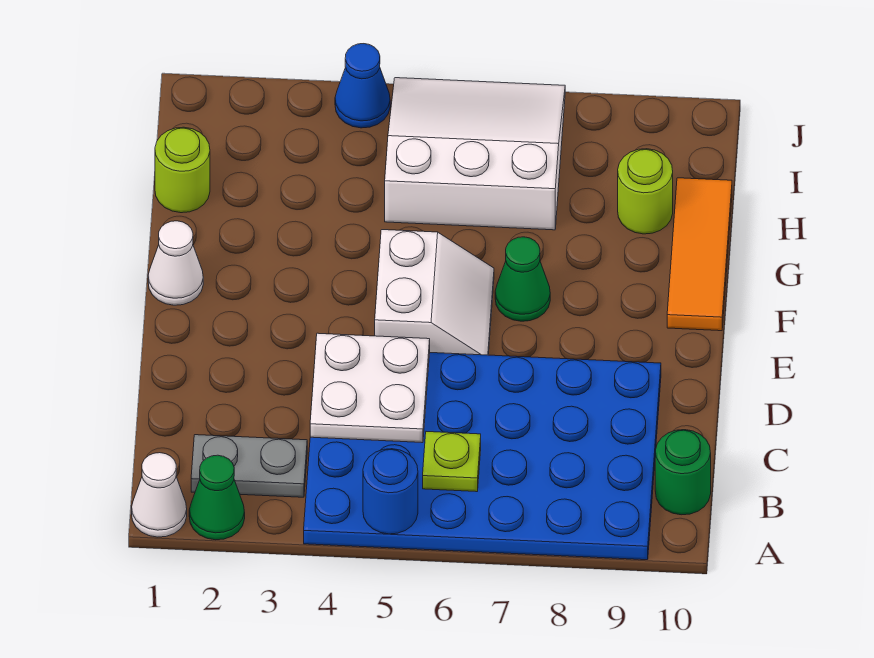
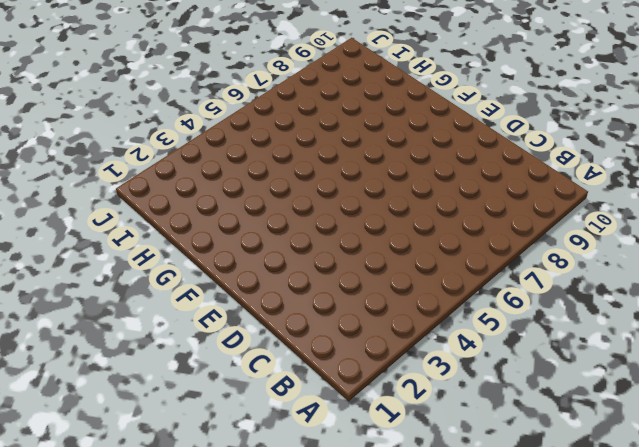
none -> white 1x1 cone [132,453,187,537]
none -> green 1x1 cone [189,455,245,540]
none -> blue 4x6 plate [304,353,661,560]

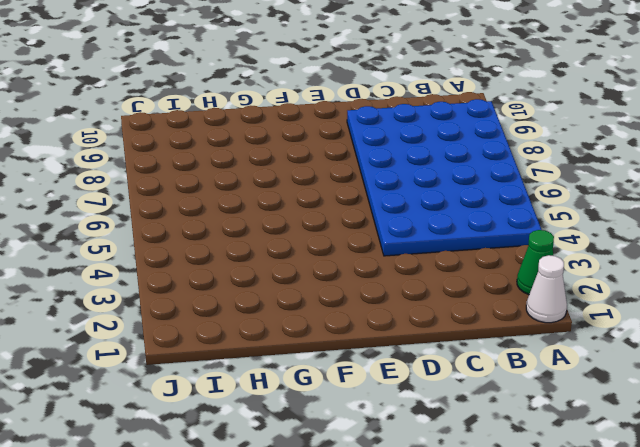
none -> grey 1x2 plate [191,435,307,497]
none -> green 1x1 round brick [655,430,711,515]
none -> white 2x2 slope [375,230,494,355]

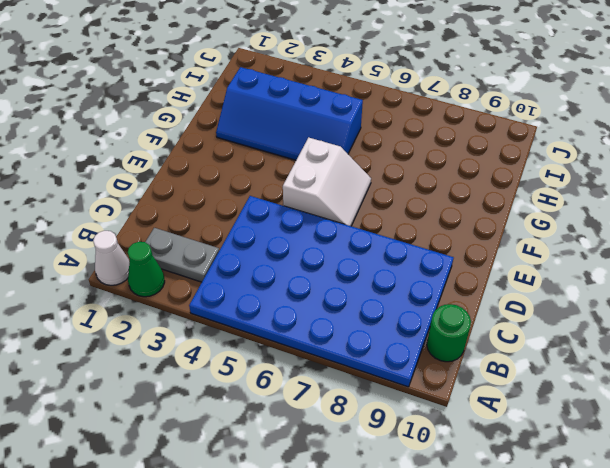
blue 2x4 slope [216,67,363,160] -> white 3x3 slope [385,78,565,230]
none -> white 1x1 cone [148,221,203,305]
none -> green 1x1 cone [495,237,550,321]
none -> orange 1x3 tile [667,178,732,331]

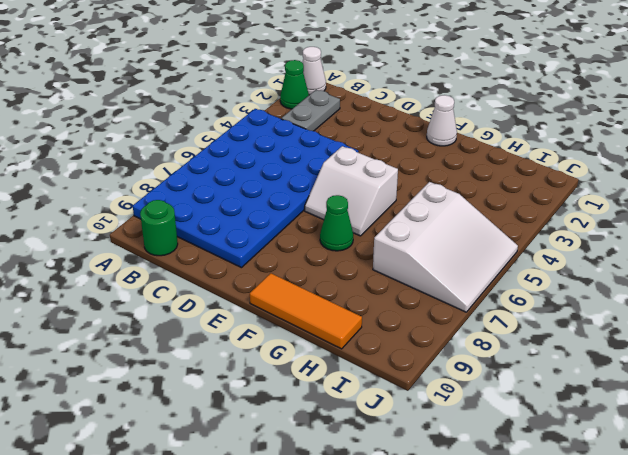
none -> lime 1x1 round brick [155,127,210,213]
none -> lime 1x1 round brick [618,149,673,234]
none -> blue 1x1 cone [335,44,390,128]

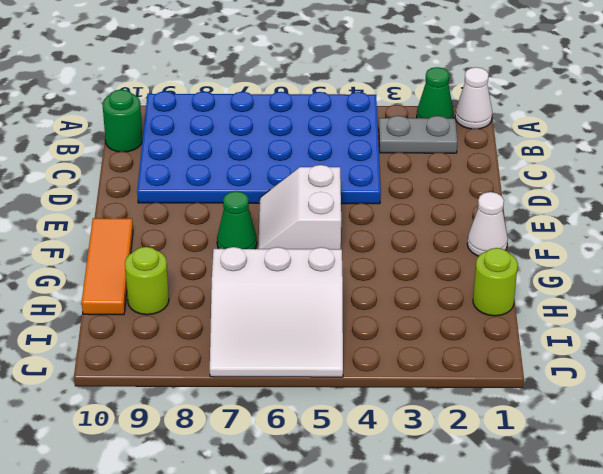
none -> blue 1x1 cone [335,44,390,128]
none -> blue 1x1 round brick [363,449,418,534]
none -> lime 1x1 plate [423,432,481,492]

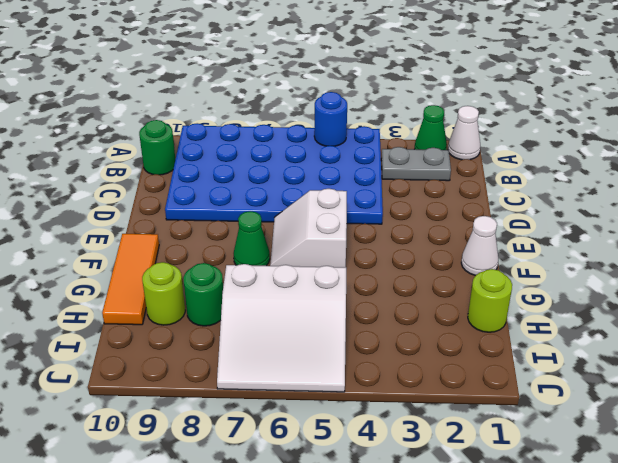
green 1x1 round brick [183,263,223,326] -> none
none -> blue 1x1 cone [335,44,390,128]
none -> lime 1x1 plate [423,432,481,492]
none -> white 2x2 plate [310,333,430,443]

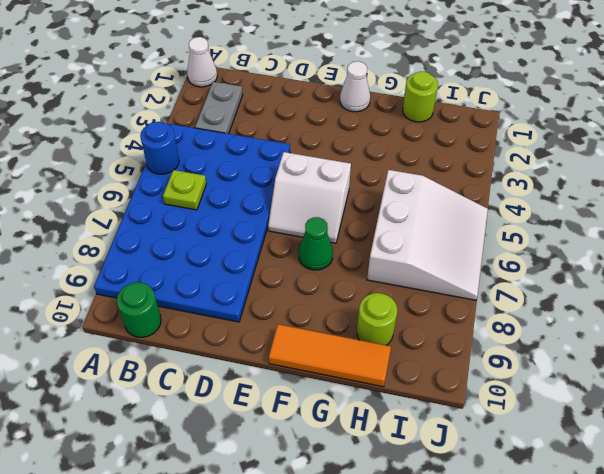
none -> green 1x1 cone [189,455,245,540]
none -> blue 1x1 cone [335,44,390,128]
none -> white 2x2 plate [310,333,430,443]

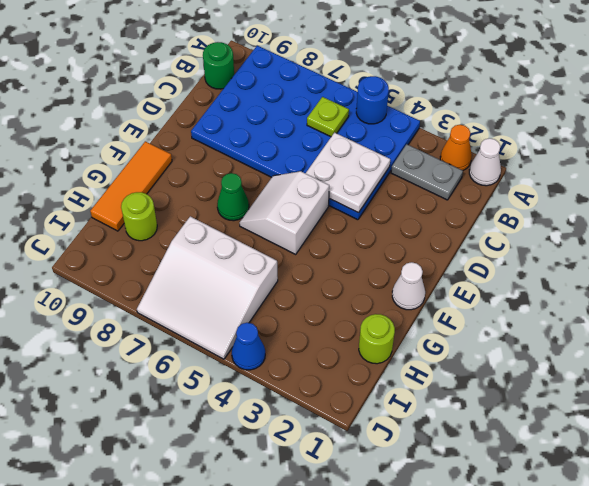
orange 1x1 cone [440,125,472,170] -> green 1x1 cone [189,455,245,540]

